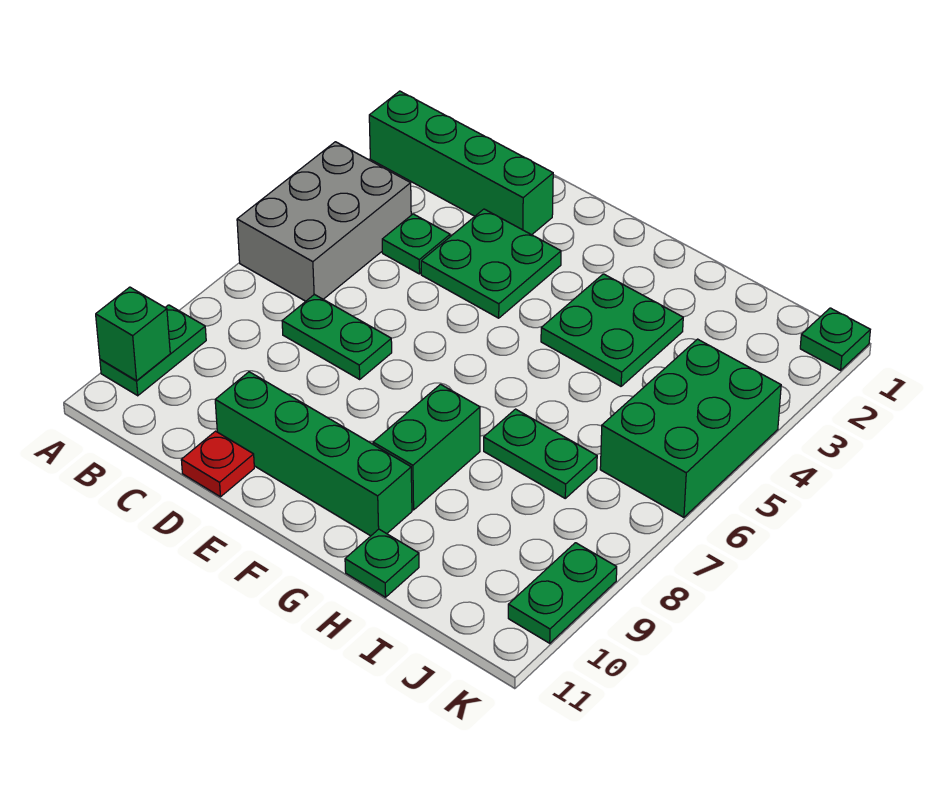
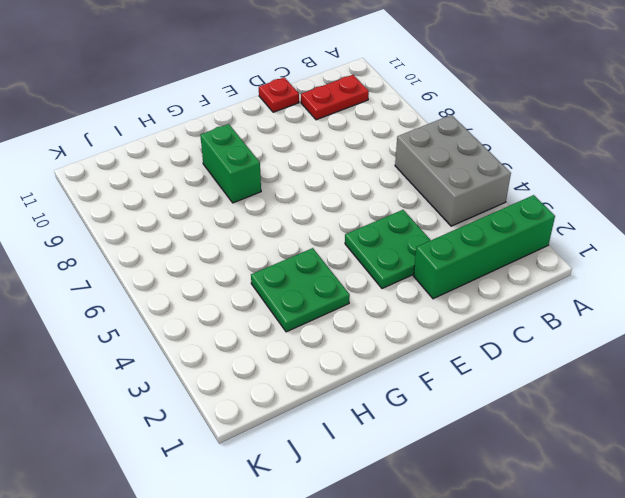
red 1x2 plate [301,75,369,120] -> none
none -> green 1x2 plate [100,305,206,396]
none -> green 1x1 plate [382,214,450,274]
none -> green 1x2 plate [282,294,392,379]

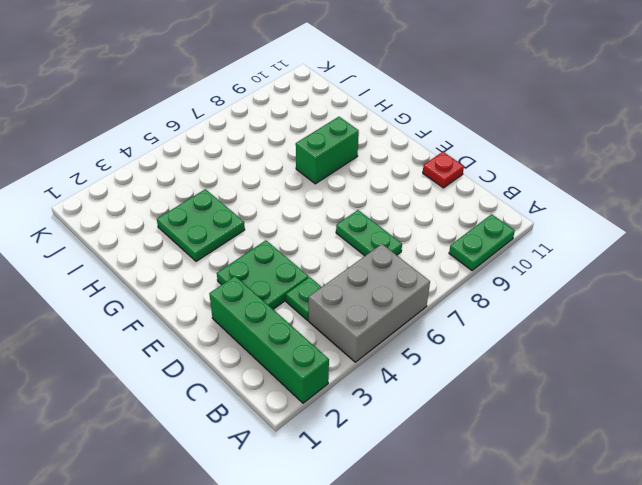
none -> green 1x4 brick [215,372,412,536]
none -> green 1x2 plate [484,409,597,498]
none -> green 1x1 plate [345,529,419,597]

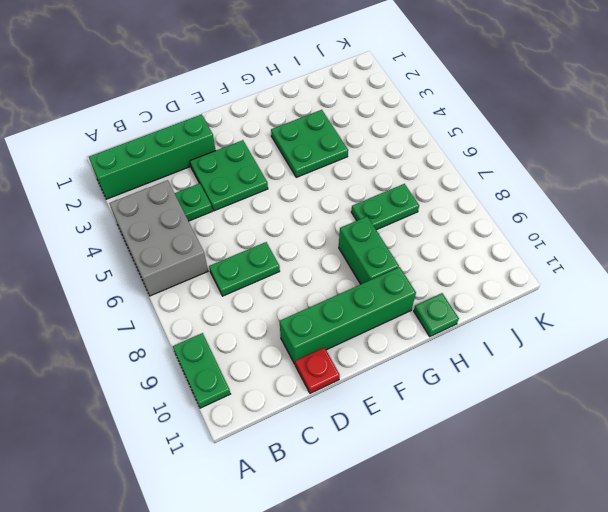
none -> green 2x3 brick [600,339,781,517]
none -> green 1x1 plate [800,308,870,370]
none -> green 1x2 plate [508,543,617,643]

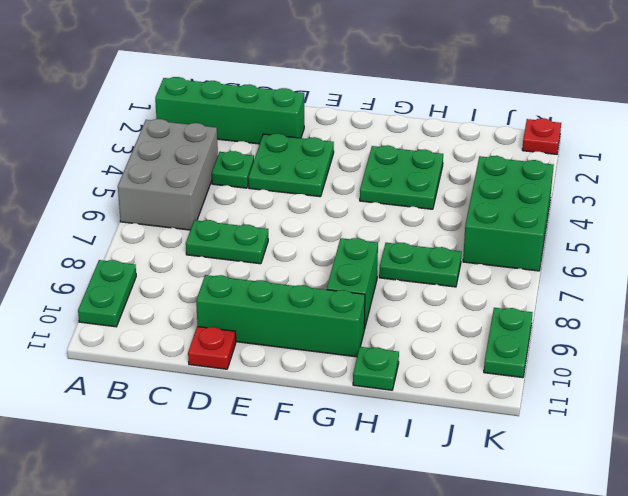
red 1x1 plate [522,118,561,154] -> green 1x1 plate [800,308,870,370]
none -> green 1x1 brick [96,287,170,381]

